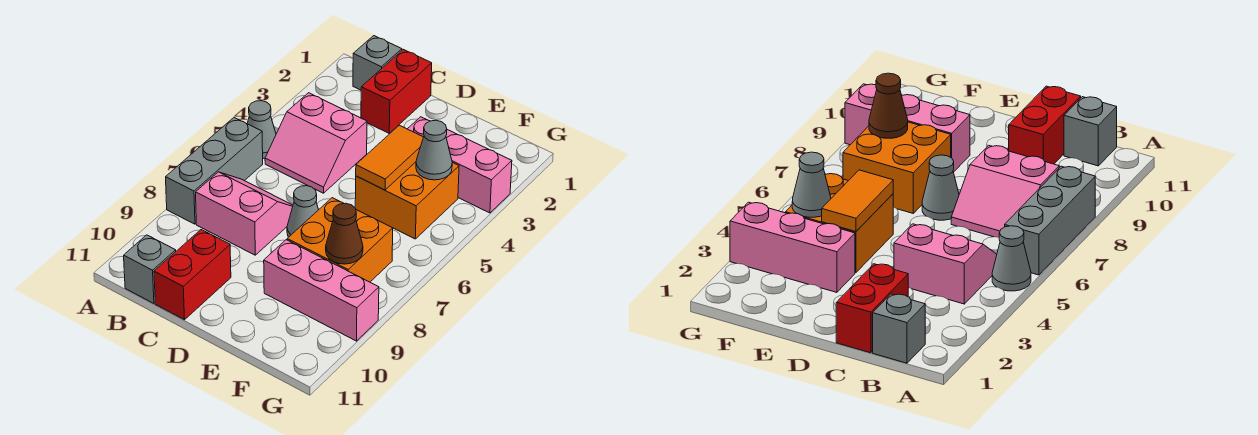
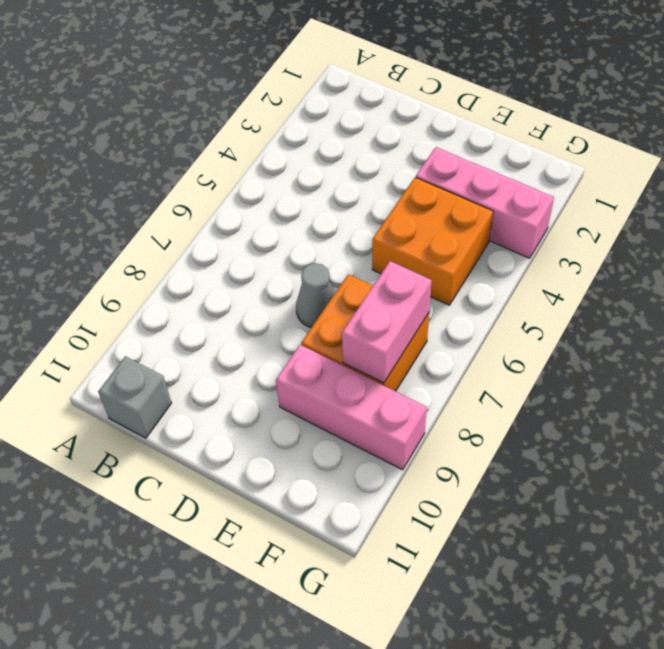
pink 1x2 brick [342,261,432,383] -> brown 1x1 cone [326,203,363,264]
none -> grey 1x1 cone [247,101,276,158]
none -> grey 1x3 brick [166,118,263,224]
none -> grey 1x1 brick [353,36,402,90]

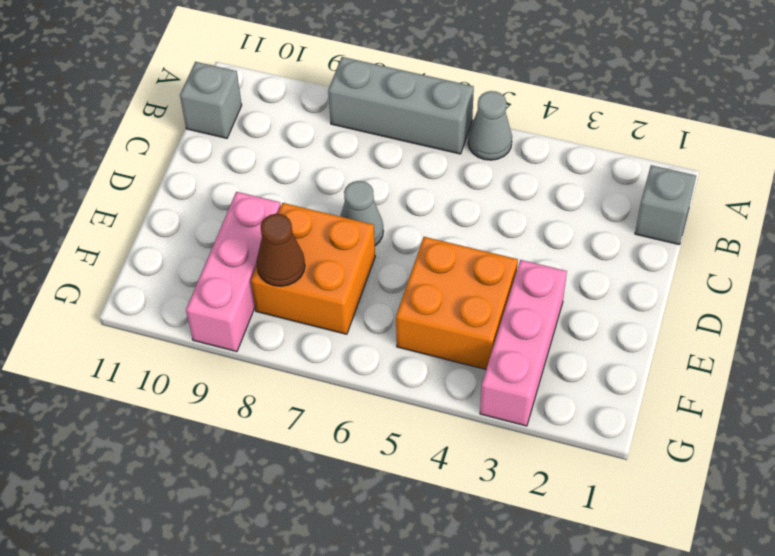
none -> pink 2x2 slope [265,93,367,193]
none -> pink 2x2 slope [196,172,293,255]
none -> red 1x2 brick [361,50,432,133]

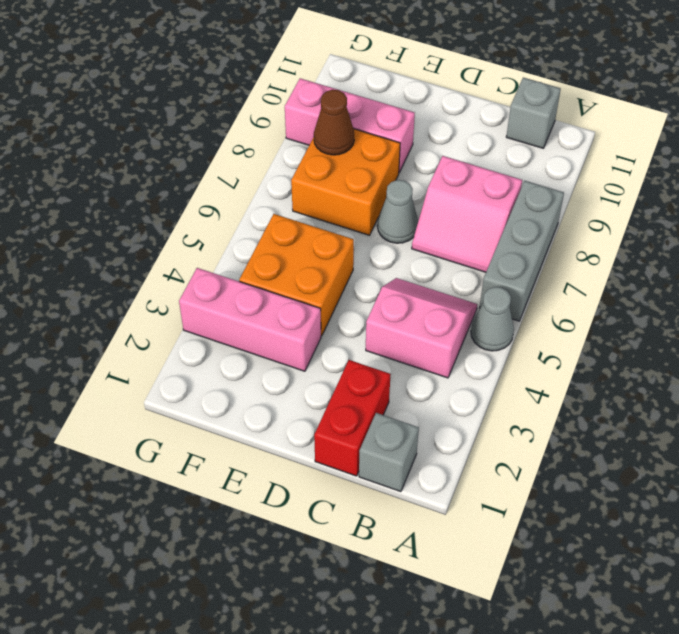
none -> red 1x2 brick [154,230,231,320]
none -> orange 1x2 tile [356,125,423,190]
none -> grey 1x1 cone [416,120,452,180]

